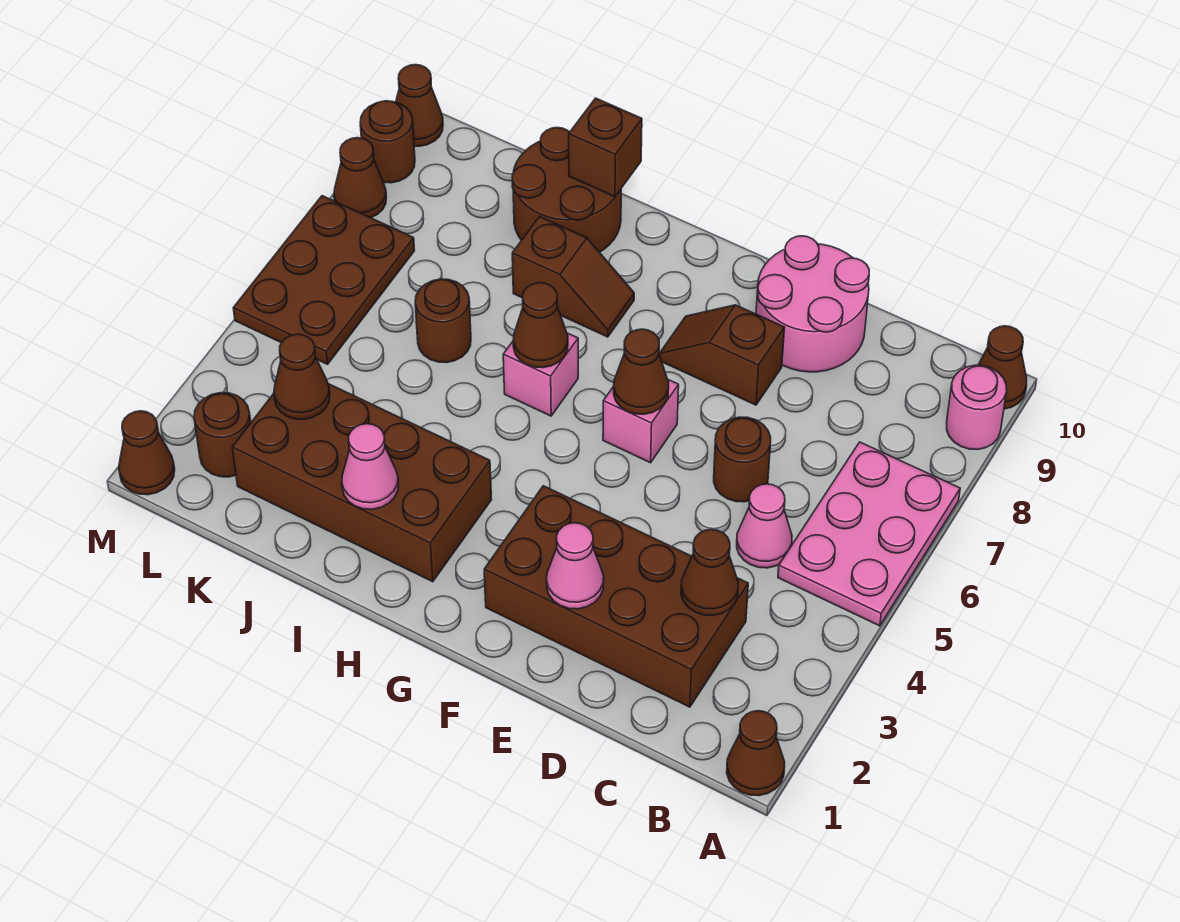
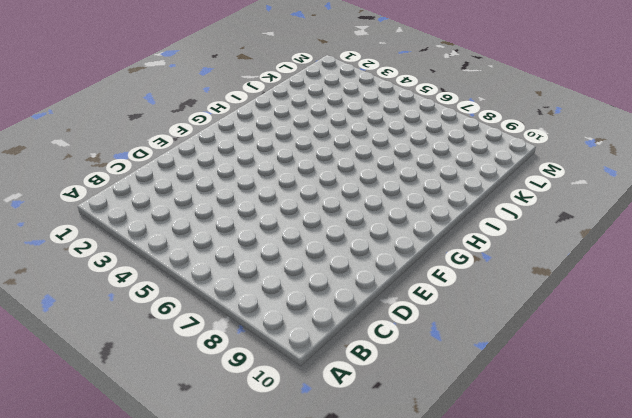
none -> brown 1x1 cone [727,711,785,796]
none -> pink 2x3 plate [778,442,960,626]
none -> pink 1x1 round brick [947,365,1007,450]

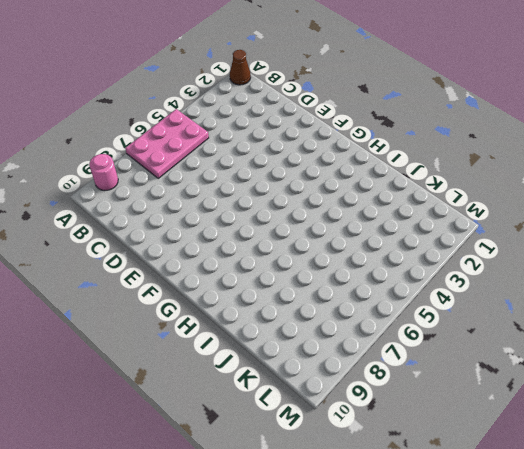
none -> brown 1x1 cone [978,326,1027,409]
none -> brown 2x4 brick [484,486,748,707]
none -> pink 1x1 cone [737,484,792,568]

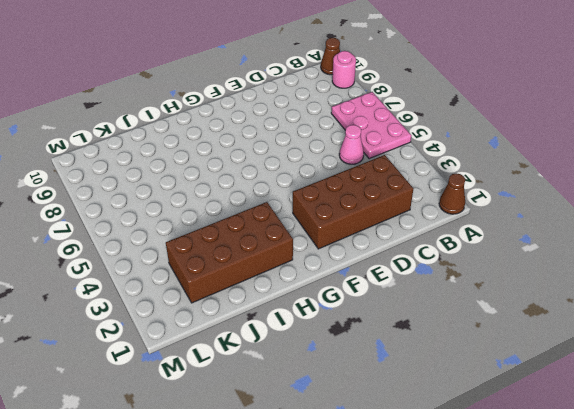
none -> brown 1x1 round brick [714,417,771,502]
none -> pink 2x2 round brick [756,236,869,372]
none -> brown 1x2 slope [659,305,785,405]

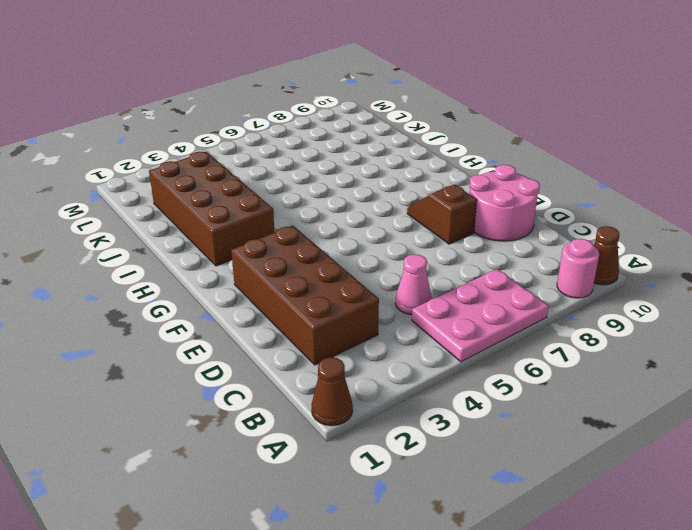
none -> brown 1x1 round brick [714,417,771,502]
none -> pink 1x1 brick [603,380,679,463]
none -> pink 1x1 brick [503,333,578,416]

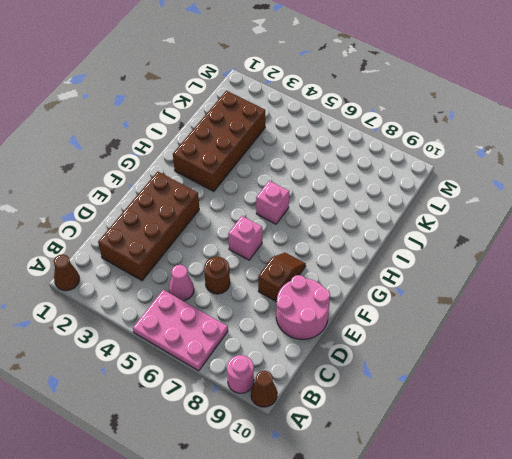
none -> brown 1x2 slope [512,217,634,337]
none -> brown 2x2 round brick [512,128,621,252]
none -> brown 1x1 round brick [415,279,471,363]

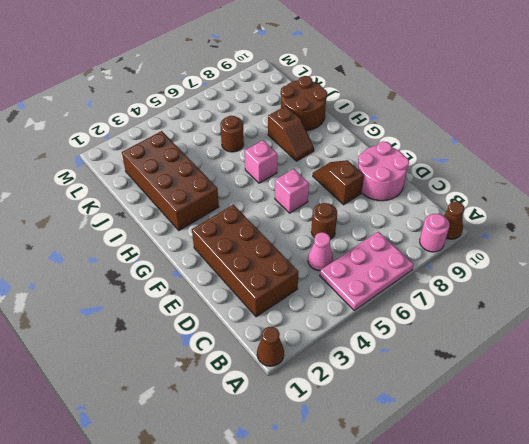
none -> brown 1x1 round brick [194,393,251,477]
none -> brown 2x3 plate [233,196,415,364]
none -> brown 1x1 cone [119,411,175,495]

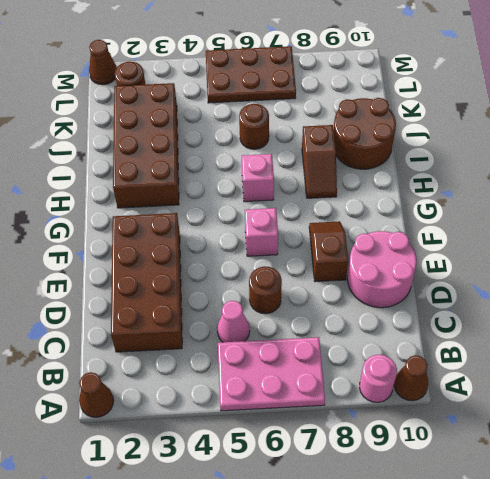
none -> brown 1x1 cone [334,138,387,218]
none -> brown 1x1 round brick [360,101,415,183]
none -> brown 1x1 cone [396,65,443,146]

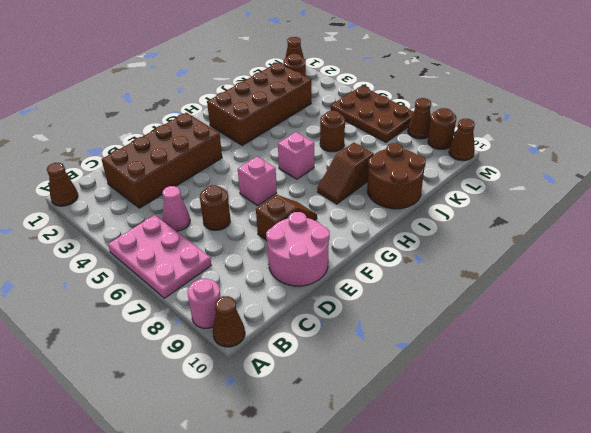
none -> brown 1x1 cone [681,529,738,615]
none -> pink 1x1 cone [546,523,604,609]
none -> brown 1x1 cone [614,329,669,414]

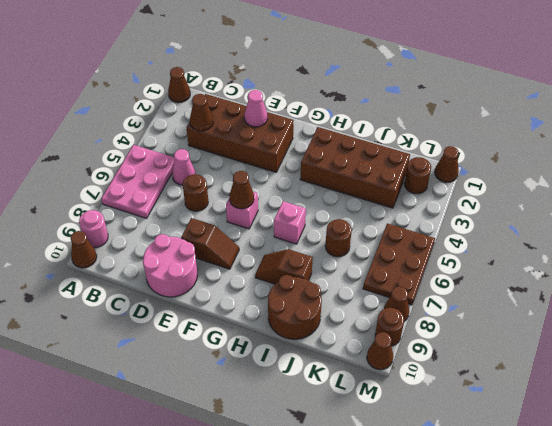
none -> brown 1x1 cone [513,283,568,368]
none -> pink 1x1 cone [342,424,398,509]
none -> brown 1x1 brick [569,98,642,197]

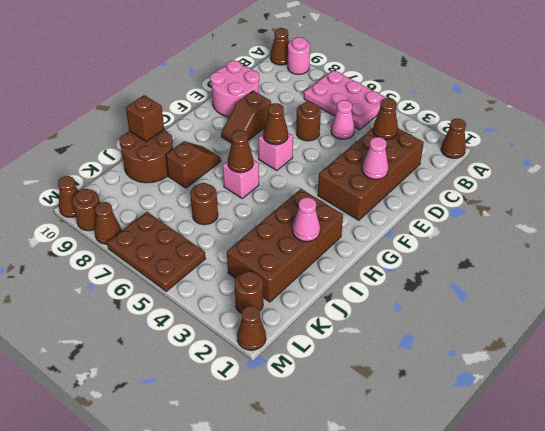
none -> brown 1x1 cone [274,334,330,419]

